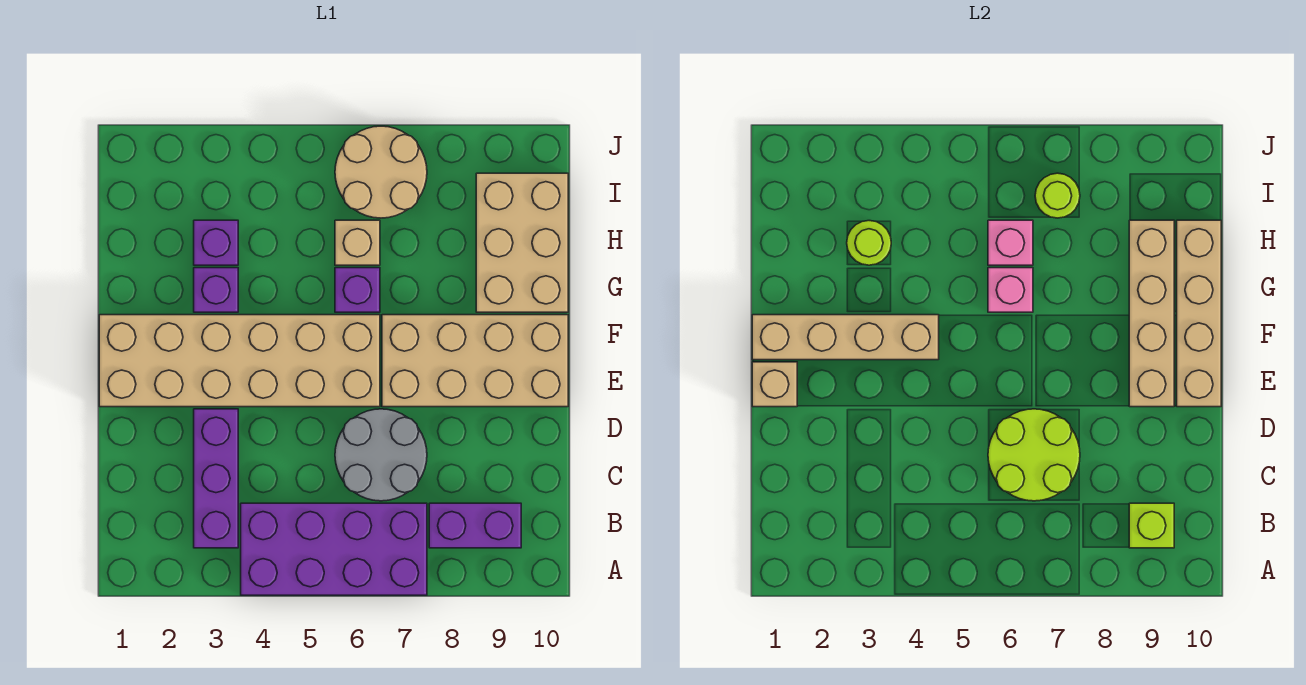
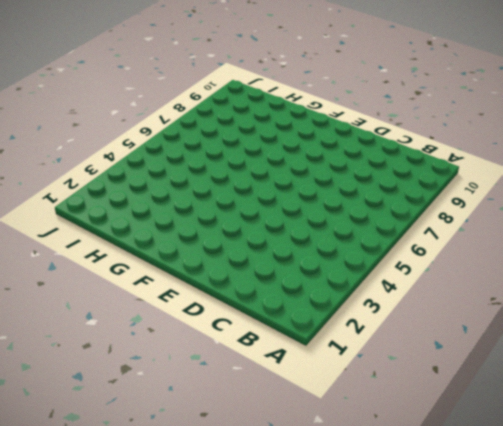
none -> purple 2x4 brick [241,503,427,595]
none -> purple 1x3 brick [194,409,238,548]
none -> purple 1x2 brick [429,503,521,548]

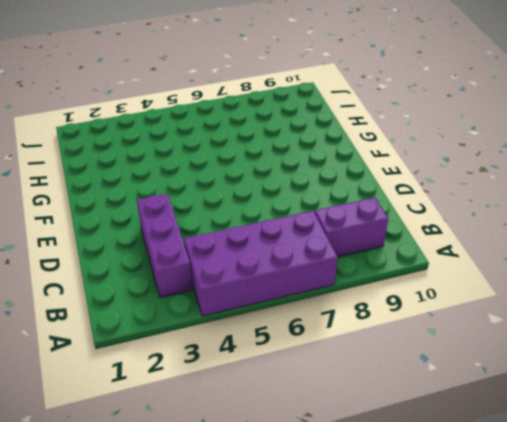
none -> grey 2x2 round brick [335,409,427,501]
none -> tan 2x6 brick [99,315,380,407]
none -> tan 2x4 brick [382,315,568,407]

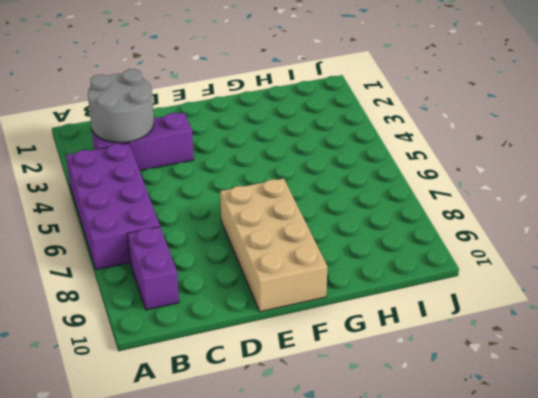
grey 2x2 round brick [88,69,154,143] -> grey 2x2 round brick moved to [335,409,427,501]
none -> tan 2x6 brick [99,315,380,407]
none -> purple 1x1 brick [194,268,238,312]
none -> purple 1x1 brick [335,268,380,312]

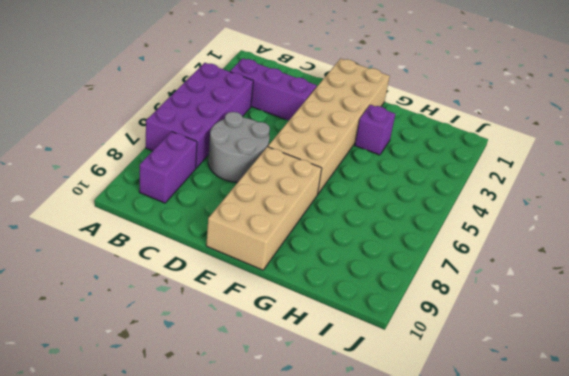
none -> purple 1x1 brick [335,268,380,312]
none -> tan 2x3 brick [476,173,568,312]
none -> purple 1x1 brick [194,220,238,265]

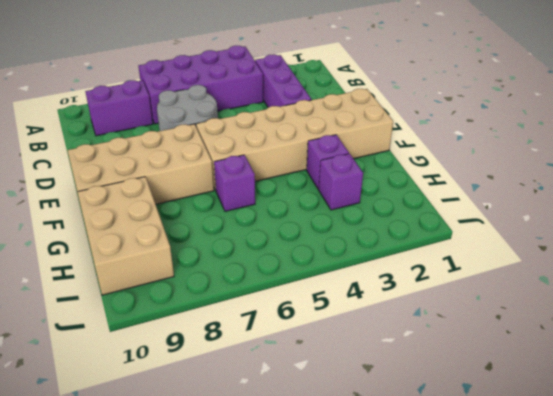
none -> tan 1x1 brick [335,220,380,265]
none -> tan 2x2 round brick [335,126,427,218]
none -> lime 1x1 brick [1129,503,1174,548]

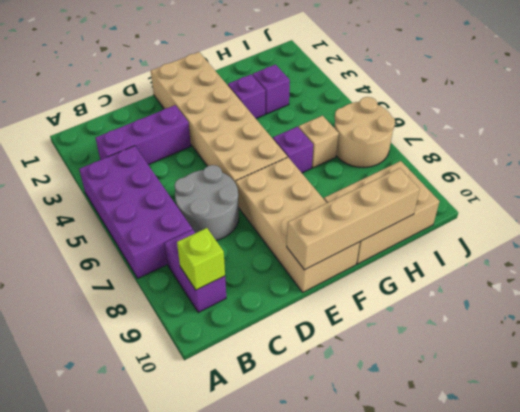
none -> lime 2x2 round brick [988,409,1080,501]
none -> tan 1x1 brick [752,362,797,407]
none -> tan 1x4 brick [1129,220,1174,407]

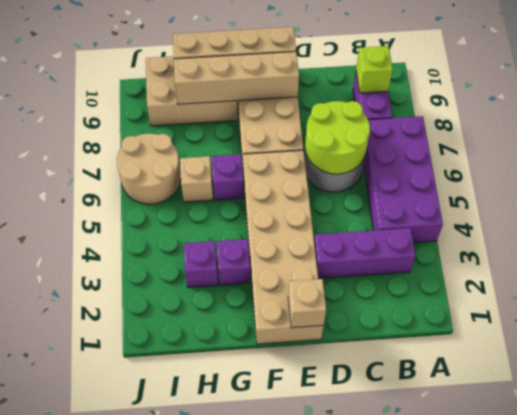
none -> tan 1x4 brick [752,315,939,360]
none -> pink 1x1 brick [988,268,1033,312]
none -> lime 1x1 round brick [847,221,891,265]

